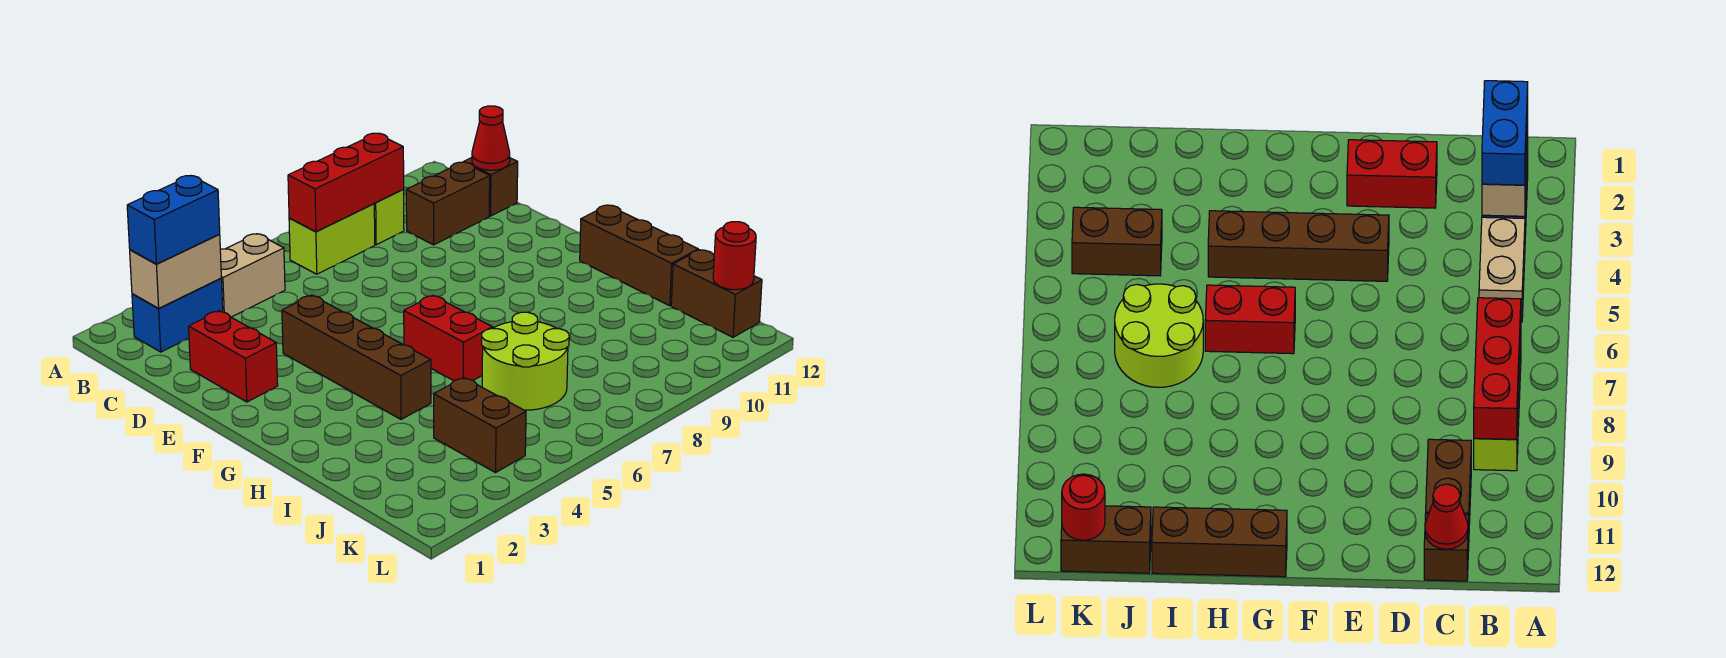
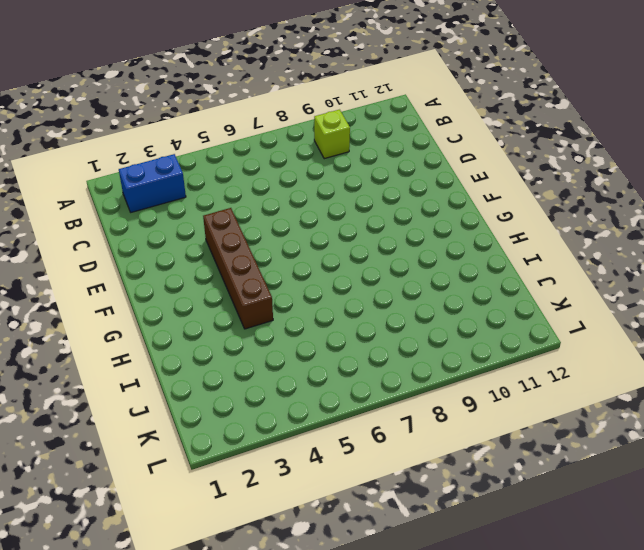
none -> tan 1x2 brick [220,234,285,317]
none -> lime 1x2 brick [289,204,375,274]
none -> brown 1x2 brick [406,162,490,245]

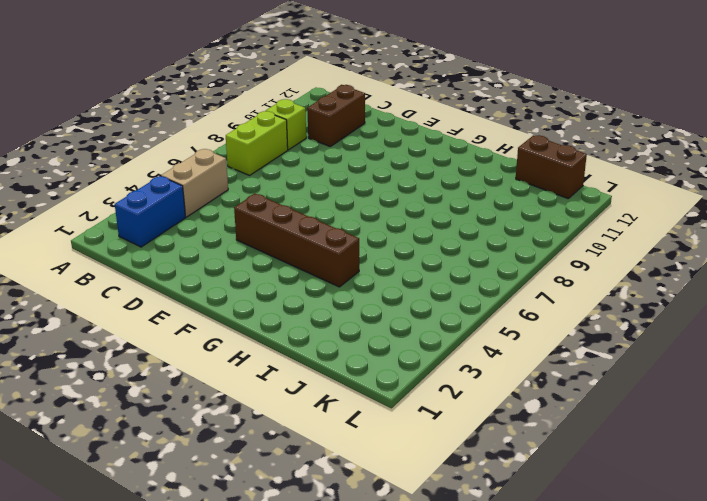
none -> brown 1x1 brick [464,158,518,216]
none -> red 1x2 brick [189,311,278,402]
none -> red 1x2 brick [404,296,493,381]

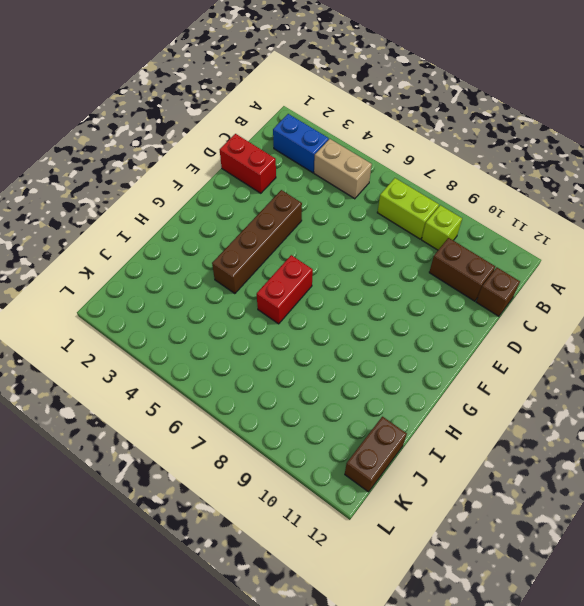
red 1x2 brick [220,134,276,193] -> red 1x2 brick turned to [189,311,278,402]
none -> brown 1x3 brick [580,205,698,306]
none -> lime 2x2 round brick [482,312,569,410]
none -> brown 1x2 brick [434,378,526,473]

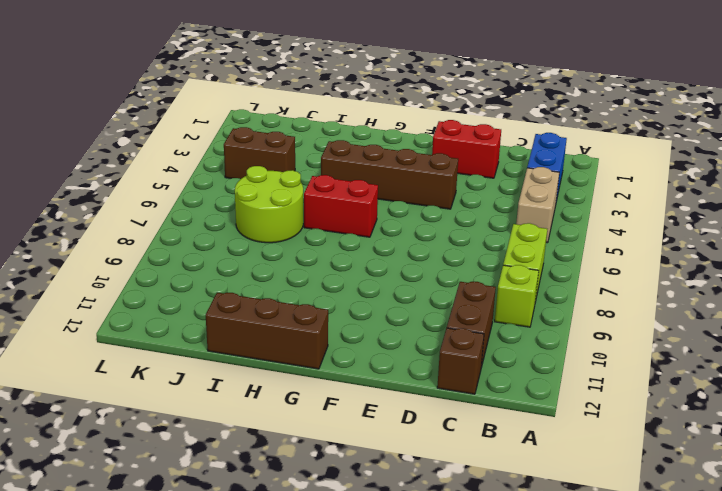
none -> brown 1x2 brick [671,250,762,337]
none -> tan 1x2 brick [130,235,221,308]
none -> red 1x3 brick [288,133,404,232]

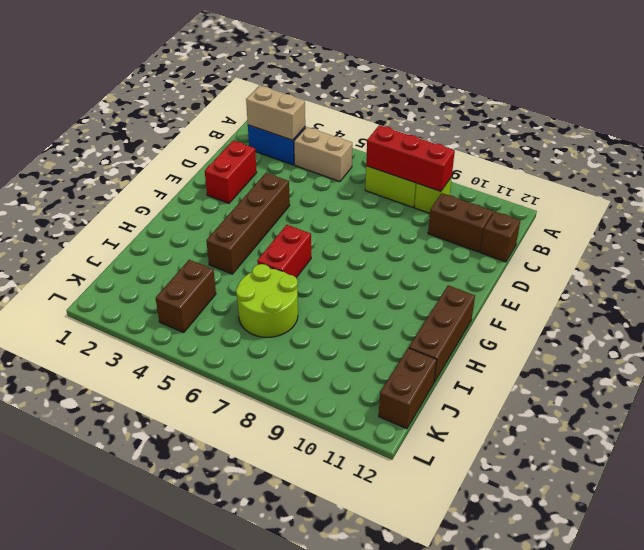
none -> red 1x1 cone [472,106,510,170]
none -> red 1x1 round brick [713,222,756,290]
none -> blue 1x2 brick [127,176,220,264]

